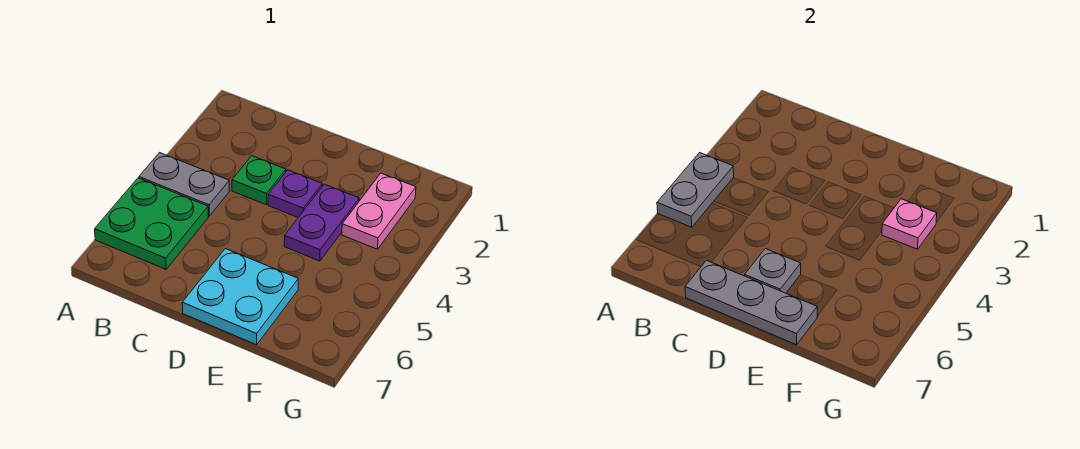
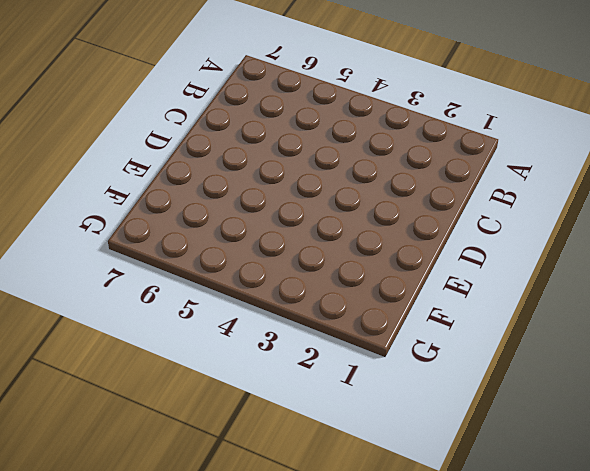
none -> grey 1x2 plate [139,153,229,216]
none -> green 2x2 plate [95,178,208,269]

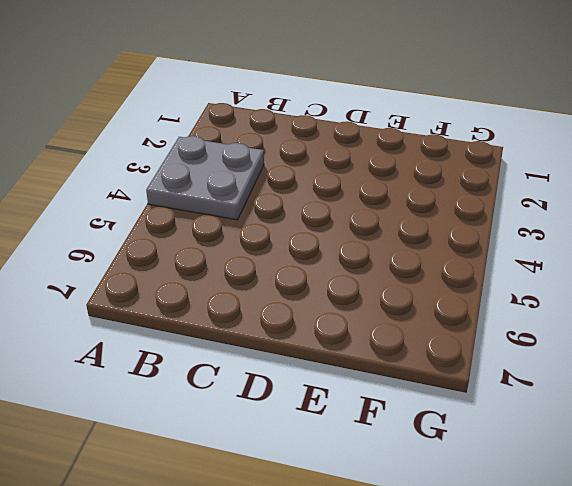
grey 2x2 plate [146,136,264,220] -> grey 1x2 plate [139,153,229,216]
none -> green 2x2 plate [95,178,208,269]
none -> green 1x1 plate [232,156,286,205]

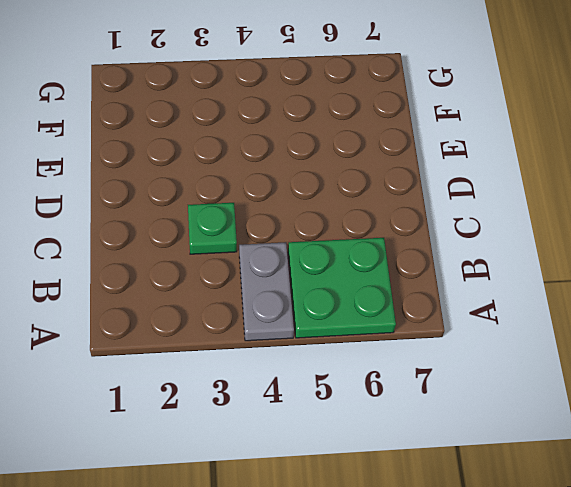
none -> purple 1x1 plate [268,170,322,217]
none -> cyan 2x2 plate [182,249,298,345]

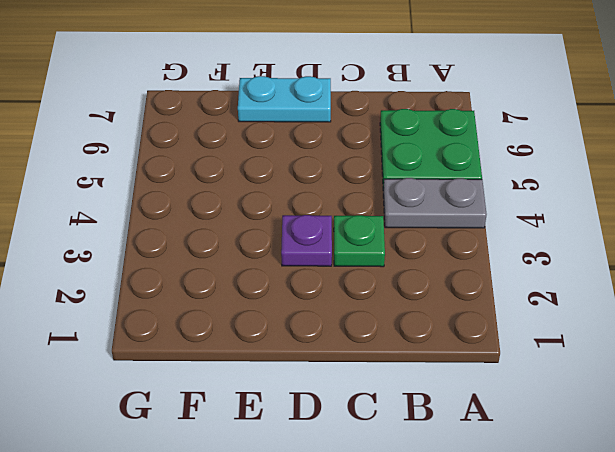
cyan 1x2 plate [238,76,331,122] -> cyan 2x2 plate [182,249,298,345]
none -> purple 1x2 plate [284,184,359,261]
none -> pink 1x2 plate [342,173,416,249]

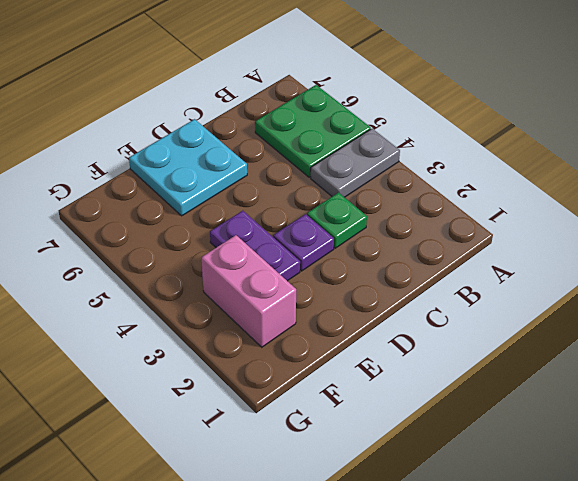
pink 1x2 brick [201,235,296,347] -> pink 1x2 plate [342,173,416,249]
none -> grey 1x2 plate [657,153,734,227]
none -> grey 1x3 plate [685,260,817,345]

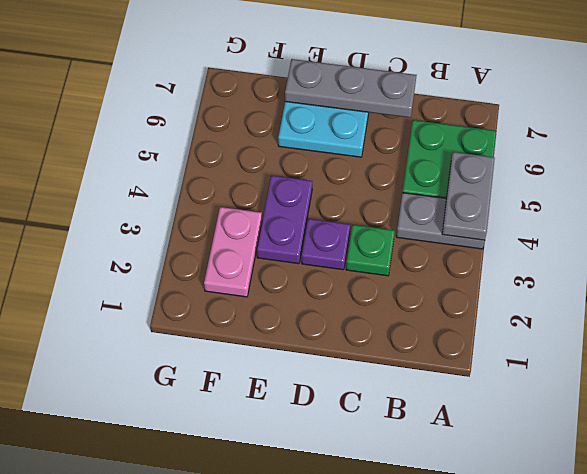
none -> grey 1x1 plate [745,249,801,293]
none -> pink 1x1 plate [882,199,937,249]

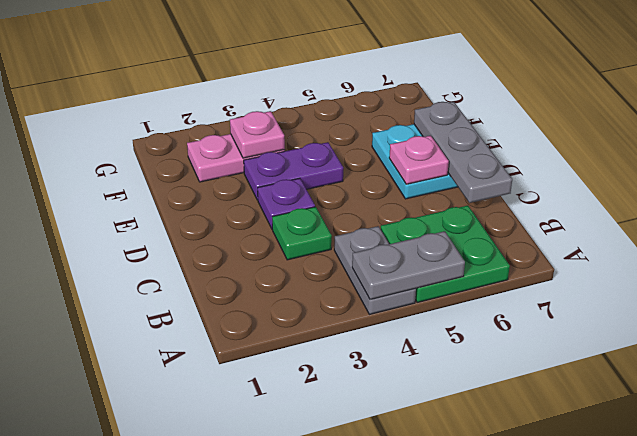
pink 1x1 plate [389,136,449,184] -> grey 1x1 plate [745,249,801,293]

